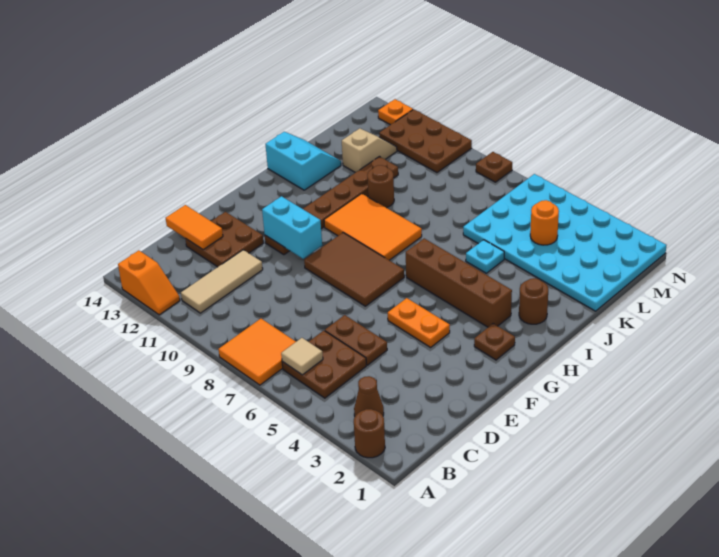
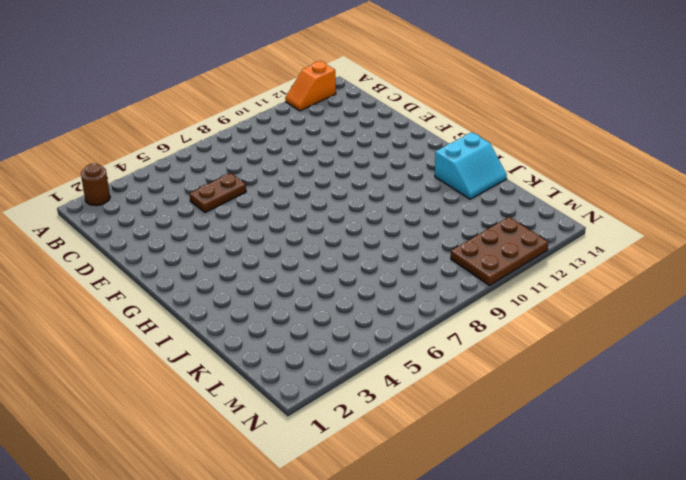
none -> orange 2x2 tile [219,319,296,385]
none -> brown 1x1 cone [354,376,384,416]
none -> brown 2x2 plate [282,331,366,398]

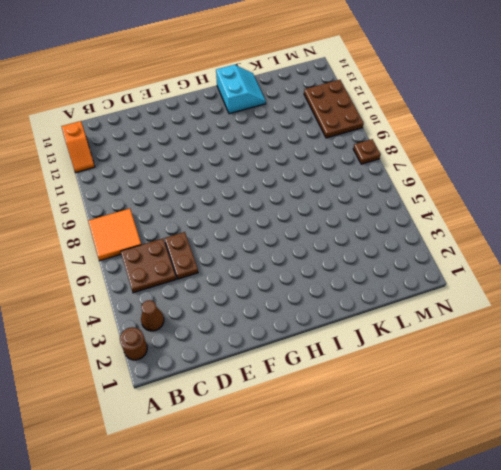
none -> tan 1x3 tile [181,250,263,313]
none -> brown 2x2 plate [185,212,263,267]
none -> orange 1x2 plate [388,298,450,347]

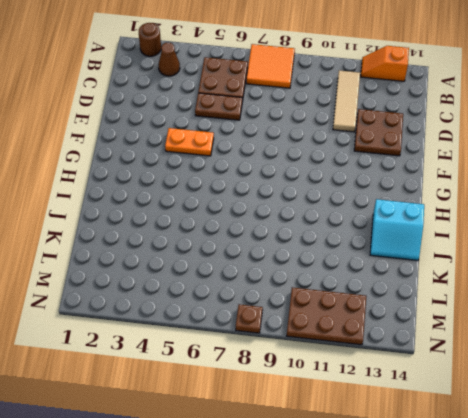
none -> brown 2x3 tile [304,233,404,306]
none -> brown 1x6 plate [265,157,398,255]
none -> brown 1x1 plate [474,324,515,360]

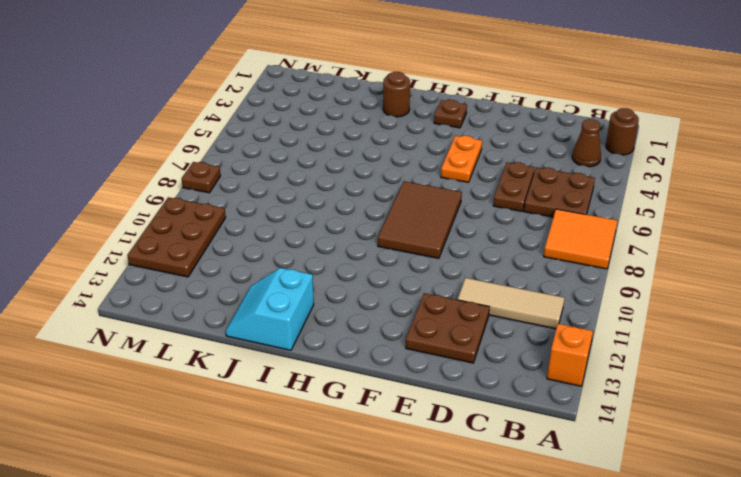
none -> brown 1x6 plate [265,157,398,255]
none -> brown 1x4 brick [406,238,512,327]
none -> orange 2x3 tile [324,194,422,260]

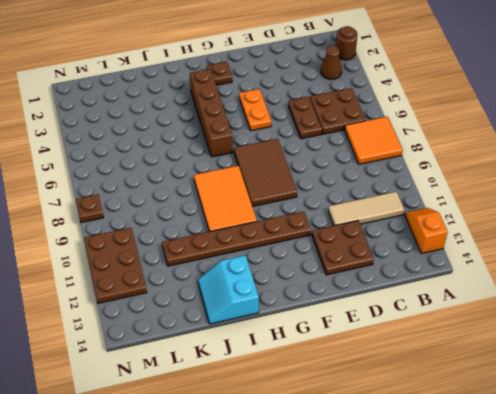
none -> brown 1x1 round brick [519,278,548,324]
none -> cyan 1x1 plate [466,240,504,273]
none -> brown 1x1 round brick [367,165,394,208]

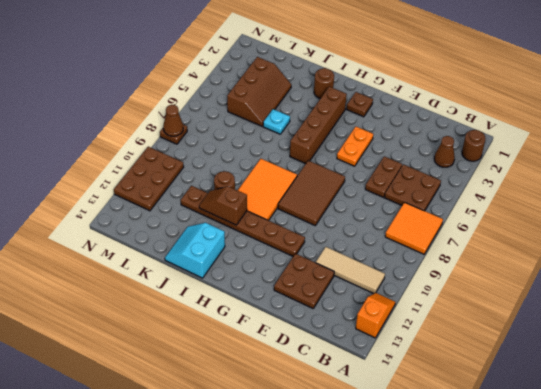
brown 1x2 slope [199,186,247,225] -> none
brown 2x3 slope [227,57,291,126] -> cyan 4x6 plate [463,174,666,311]
brown 1x1 cone [163,105,183,136] -> none
none -> tan 1x2 slope [342,128,397,173]
none -> orange 1x1 plate [378,99,413,125]
none -> tan 1x1 tile [281,338,323,375]

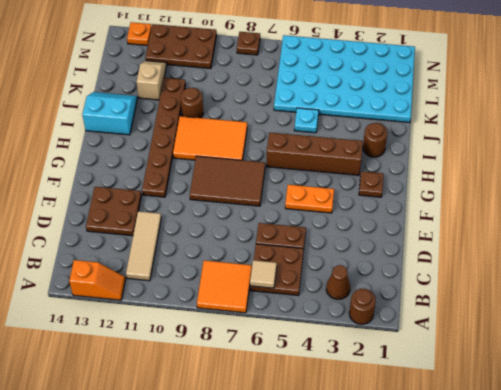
none -> orange 1x2 tile [166,205,223,250]
none -> cyan 1x2 brick [262,196,322,259]
none -> orange 1x1 round brick [530,200,559,245]

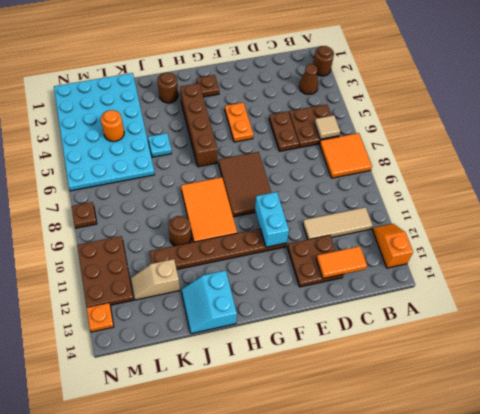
orange 1x2 tile [316,246,367,278] -> orange 1x2 tile turned to [166,205,223,250]

